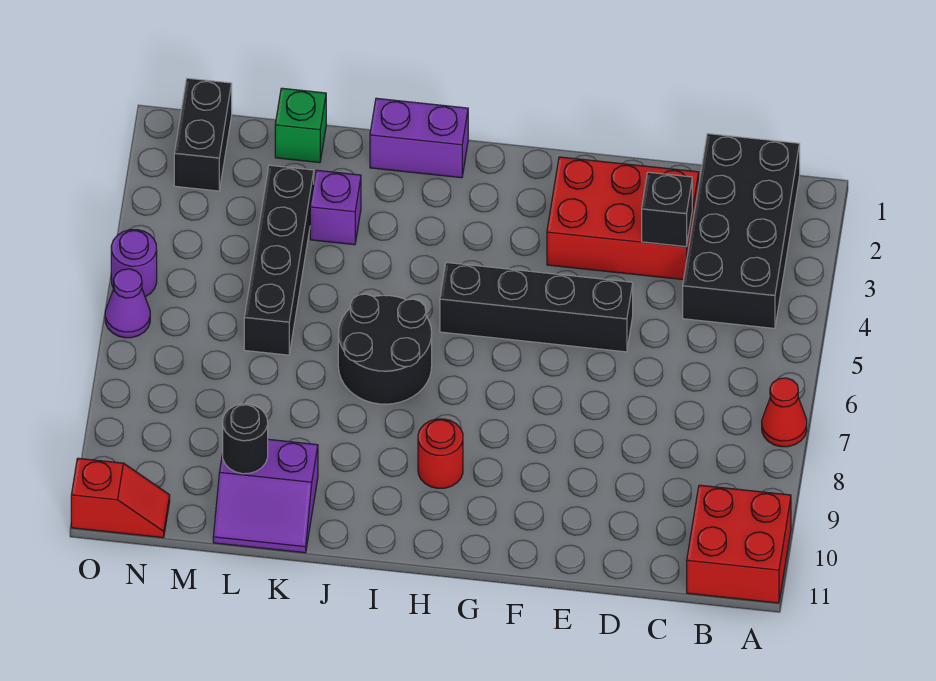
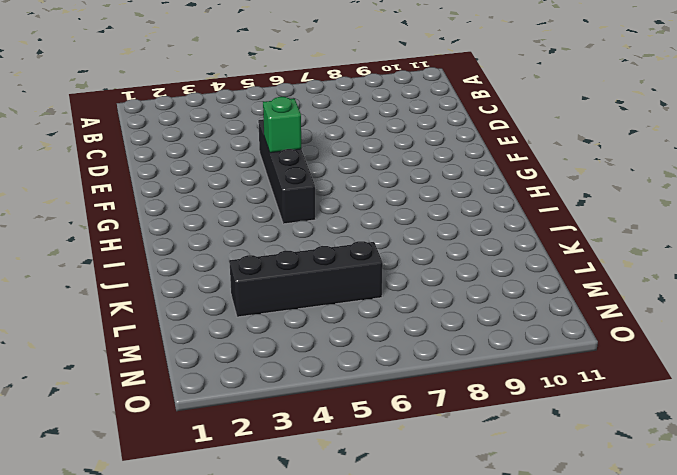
green 1x1 brick [263,97,301,153] -> green 1x1 brick moved to [275,88,326,163]
none -> red 1x1 cone [762,378,807,447]
none -> red 2x2 brick [687,485,791,603]
none -> black 2x4 brick [683,134,800,328]

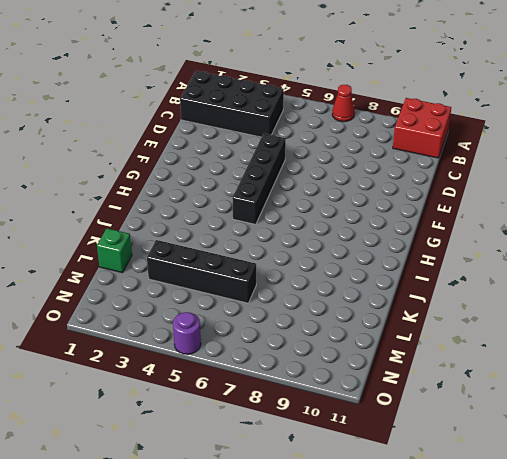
none -> red 2x3 brick [547,157,699,280]
none -> red 1x1 round brick [418,419,463,488]
none -> purple 1x2 brick [370,98,468,178]

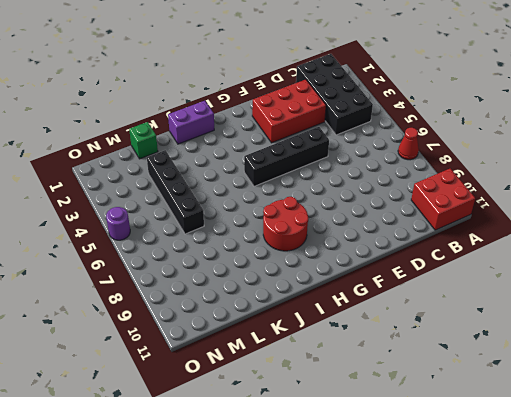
red 2x2 round brick [263,197,308,251] -> red 1x1 round brick [418,419,463,488]
none -> black 2x2 round brick [338,294,432,404]
none -> purple 1x1 brick [310,170,361,245]
none -> purple 2x2 slope [213,439,318,553]

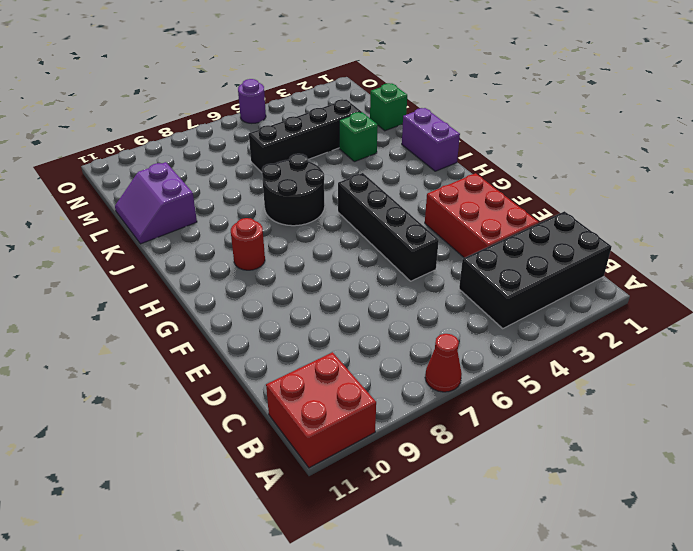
green 1x1 brick [339,112,378,162] -> purple 1x1 brick [310,170,361,245]
none -> black 1x2 brick [174,78,232,191]
none -> red 1x2 slope [71,458,170,538]
none -> purple 1x1 cone [105,269,150,338]

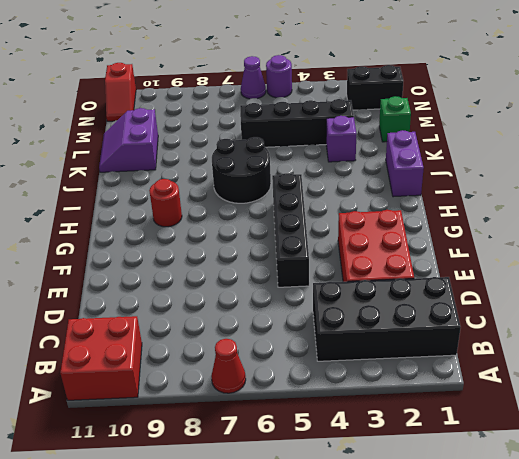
none -> black 1x1 brick [642,172,692,247]
none -> black 1x1 round brick [223,404,268,474]

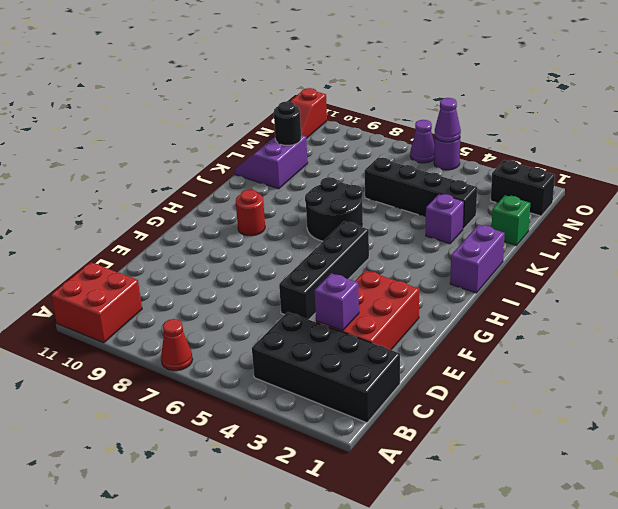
purple 1x1 brick [314,273,359,331] -> black 1x1 brick [642,172,692,247]
purple 1x1 cone [435,98,461,142] -> none

